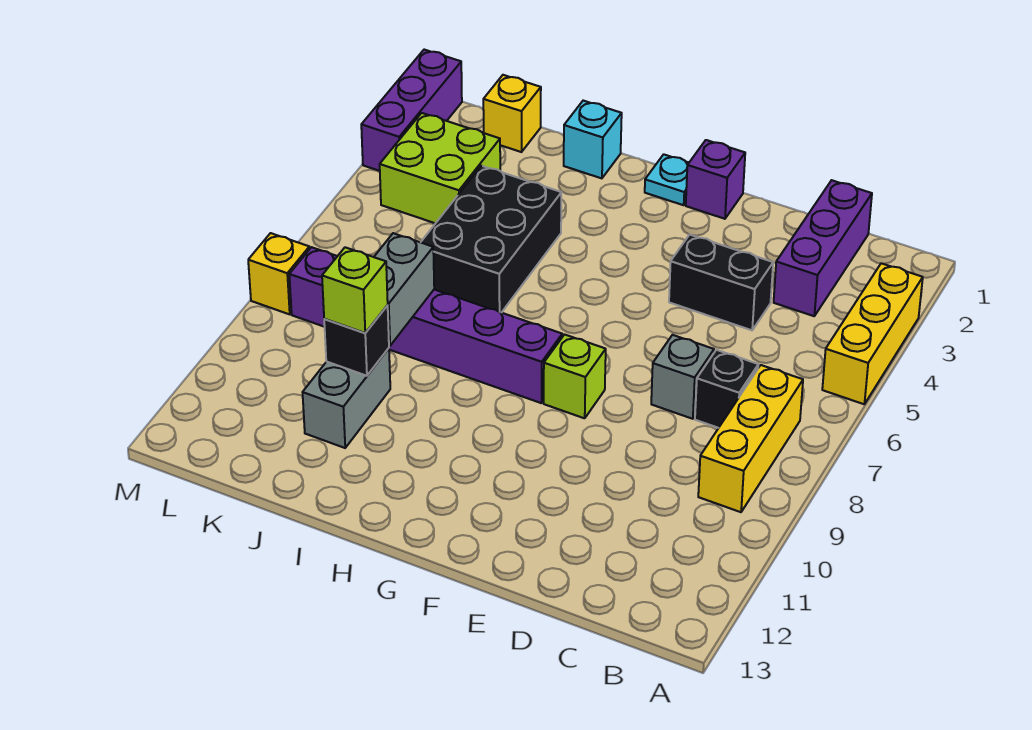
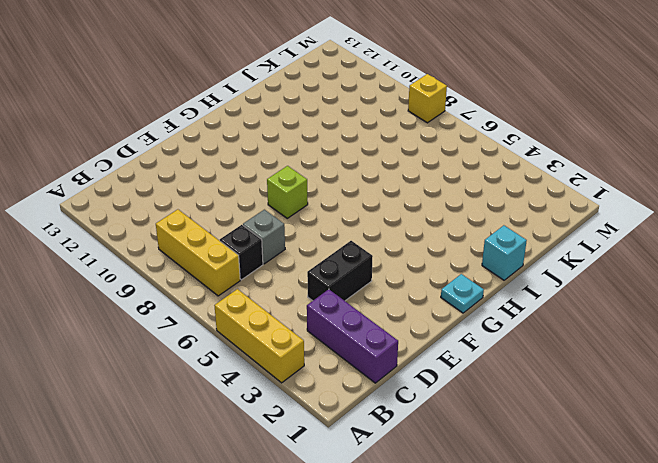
none -> purple 1x1 brick [686,140,745,219]
none -> purple 1x6 brick [289,247,562,403]
none -> black 2x3 brick [421,166,562,313]

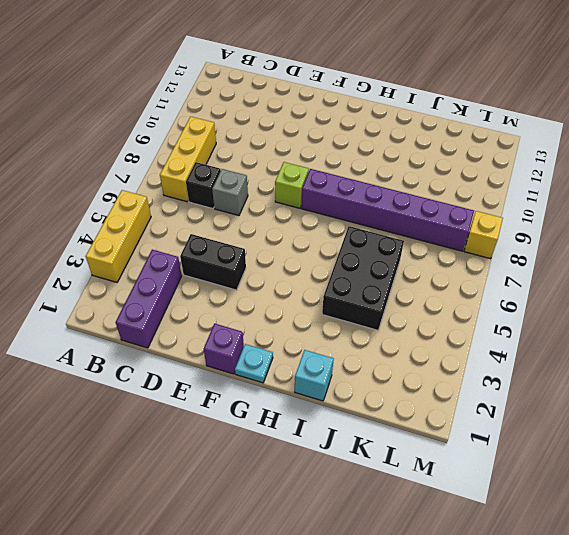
none -> grey 1x2 brick [303,348,390,448]
none -> yellow 1x1 brick [483,75,541,152]
none -> lime 2x2 brick [380,113,500,223]

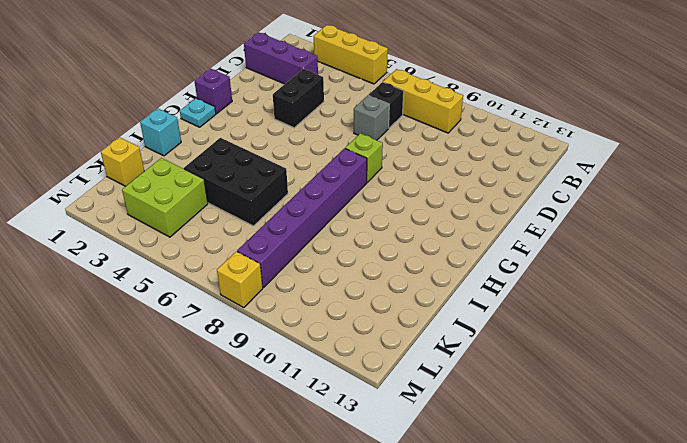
none -> grey 1x2 brick [303,348,390,448]
none -> purple 1x3 brick [361,50,462,171]
none -> grey 1x2 brick [374,233,434,346]

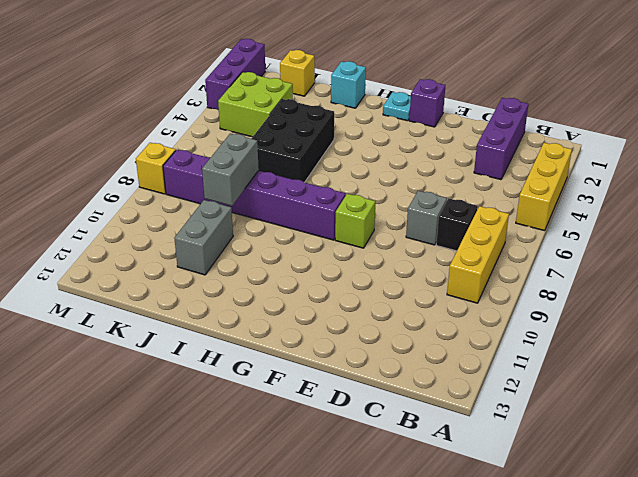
none -> black 1x2 brick [669,235,773,330]
none -> black 1x1 brick [324,305,389,376]
none -> lime 1x1 brick [322,247,388,333]

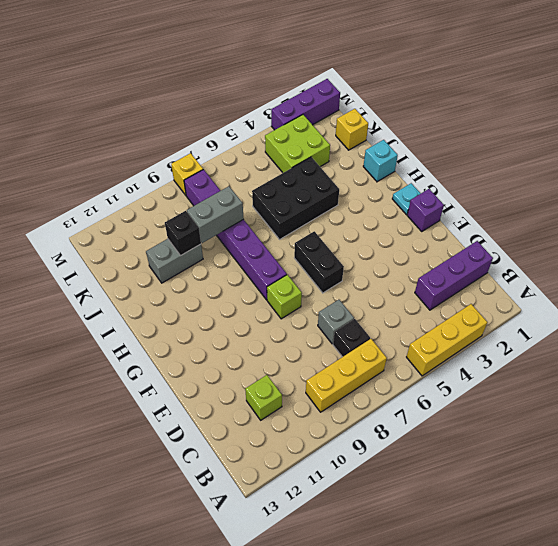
lime 1x1 brick [245,375,282,420] -> lime 1x1 brick moved to [322,247,388,333]
black 1x2 brick [294,231,344,293] -> black 1x2 brick moved to [669,235,773,330]

